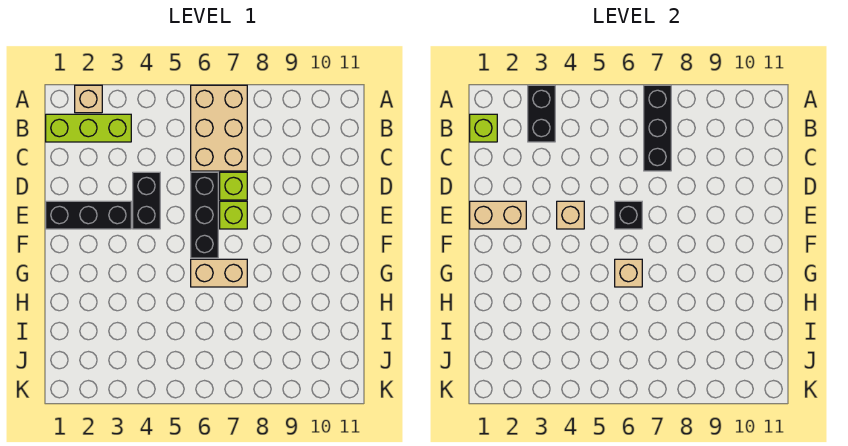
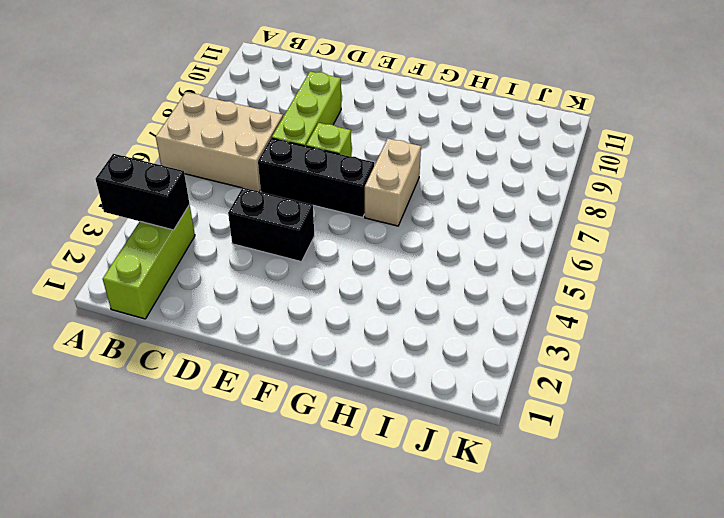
lime 1x3 brick [272,71,341,146] -> lime 1x1 brick [220,172,247,200]
none -> tan 1x1 brick [75,85,102,113]
none -> black 1x3 brick [46,201,131,229]
none -> black 1x3 brick [644,85,671,171]

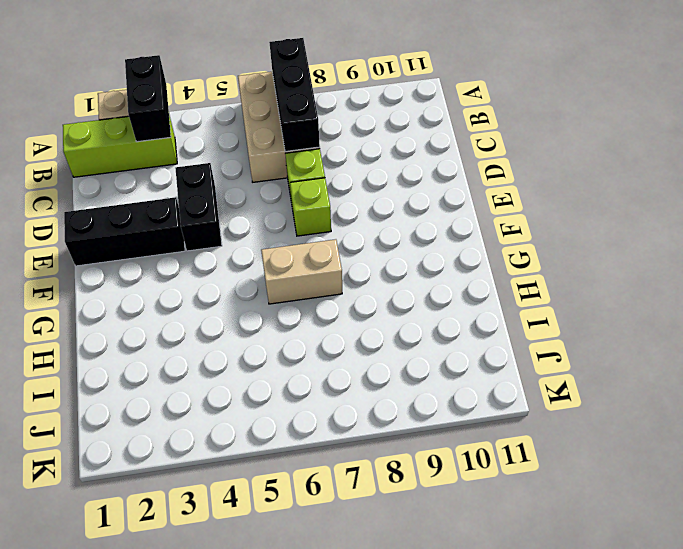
none -> black 1x3 brick [191,172,218,258]
none -> lime 1x1 brick [470,114,497,142]
none -> tan 1x2 brick [470,201,526,229]

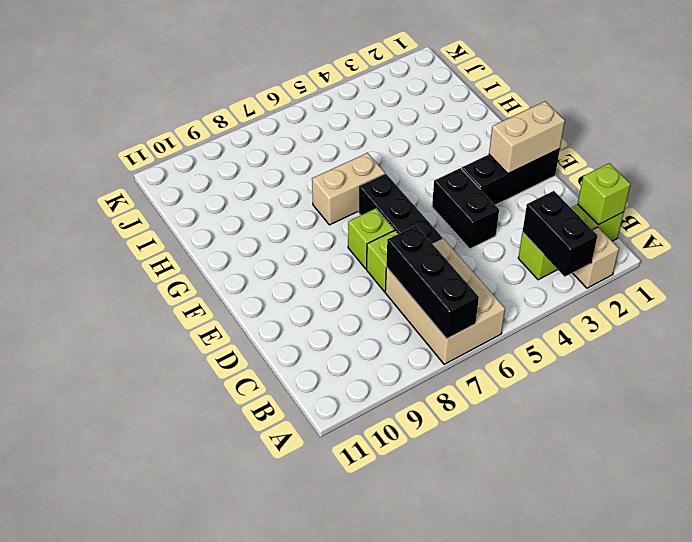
none -> tan 1x1 brick [557,201,584,229]
none -> black 1x1 brick [615,201,642,229]
none -> tan 1x1 brick [615,259,642,287]

